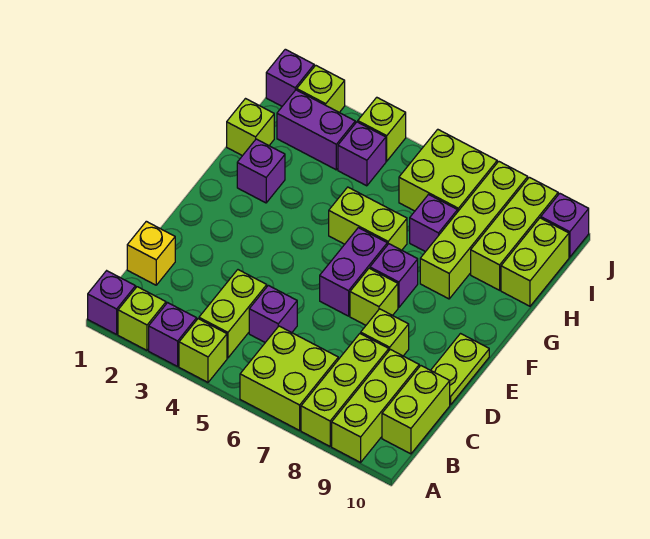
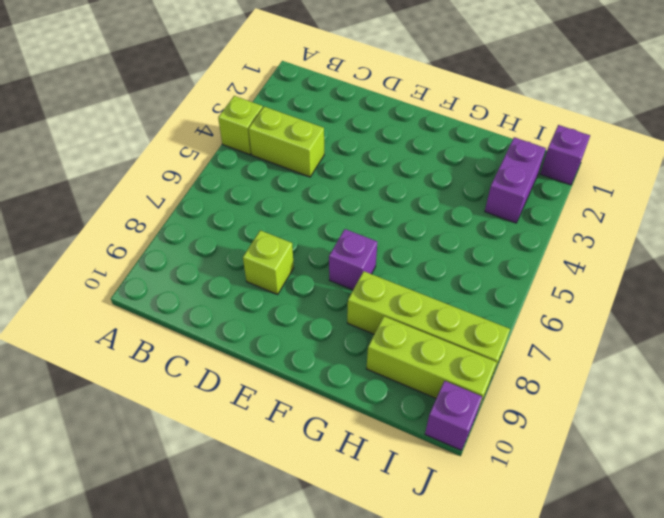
none -> purple 1x1 brick [88,271,136,334]
none -> lime 1x1 brick [118,287,166,350]
none -> purple 1x1 brick [149,303,197,366]
none -> lime 2x2 brick [240,326,338,430]

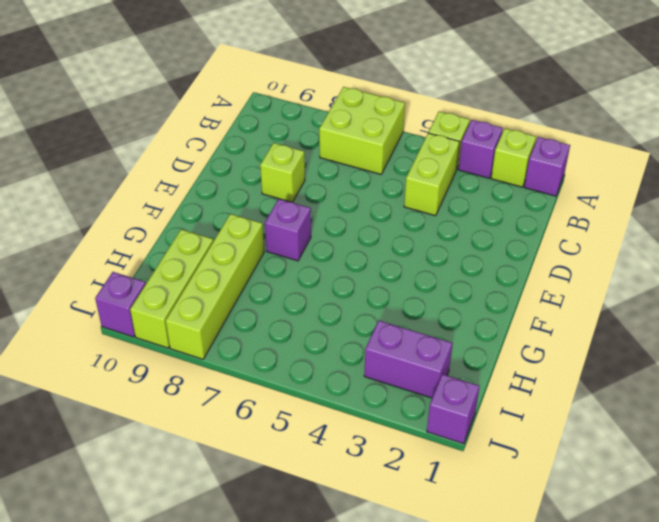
none -> lime 1x3 brick [301,334,389,446]
none -> lime 1x3 brick [332,349,419,462]
none -> lime 1x2 brick [382,366,450,454]
none -> yellow 1x1 brick [127,221,175,285]

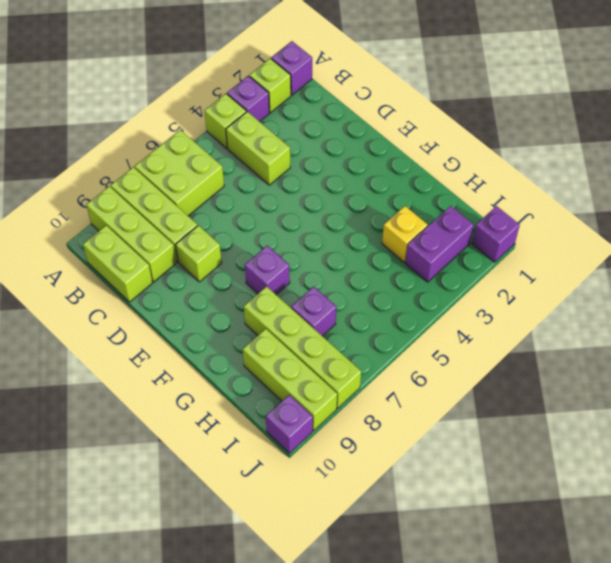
yellow 1x1 brick [382,206,428,262] -> yellow 1x1 brick moved to [127,221,175,285]
none -> purple 1x1 brick [249,285,297,342]
none -> lime 1x2 plate [431,334,489,405]
none -> purple 1x2 brick [320,228,387,316]
none -> lime 1x1 brick [350,268,398,325]

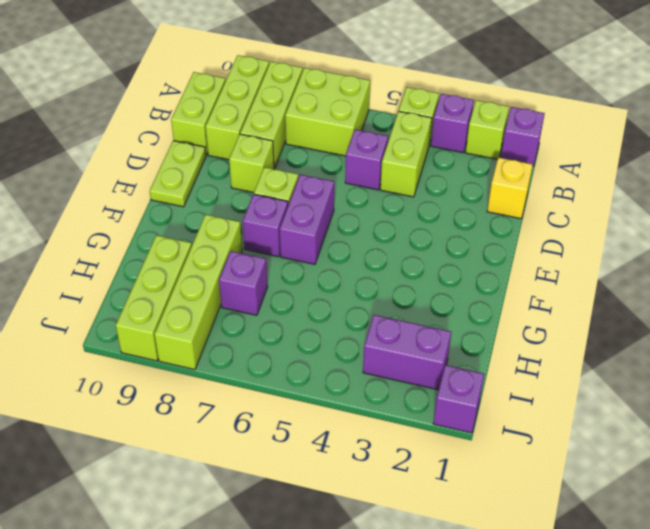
none -> purple 1x1 brick [237,139,285,203]
none -> lime 1x2 brick [329,187,407,250]
none -> lime 1x1 brick [227,99,274,156]
none -> lime 1x2 brick [501,218,569,306]

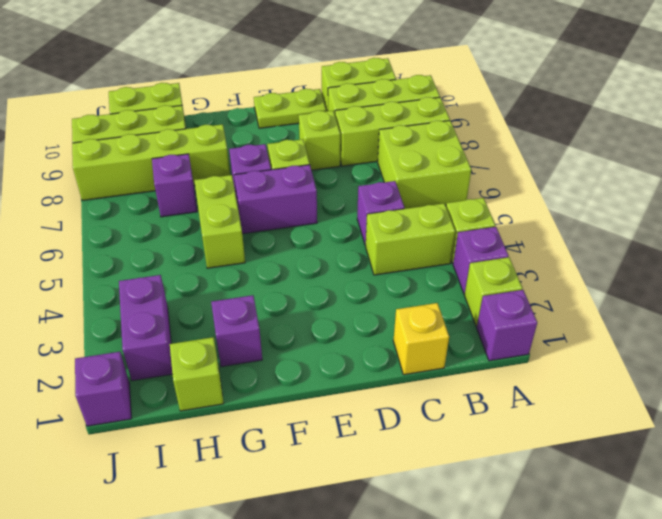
none -> purple 1x1 brick [338,122,386,186]
none -> lime 2x2 brick [399,129,497,211]
none -> lime 1x1 brick [297,65,345,112]
none -> lime 1x1 brick [358,97,406,161]

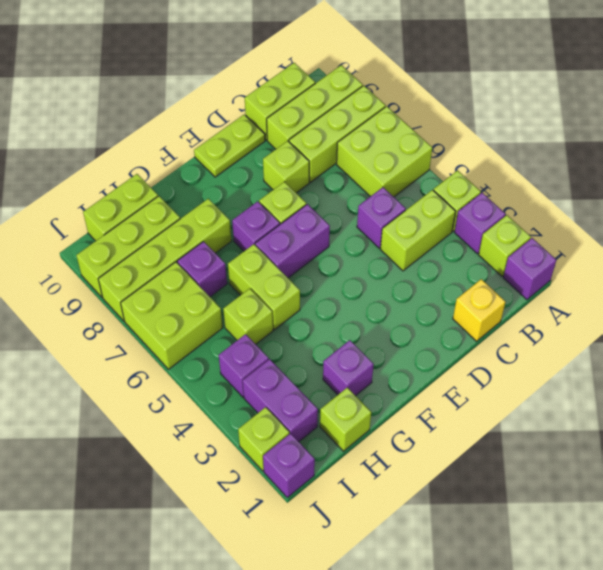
lime 1x1 brick [223,288,273,344] -> lime 1x1 brick moved to [358,97,406,161]
none -> purple 1x1 brick [541,193,589,257]

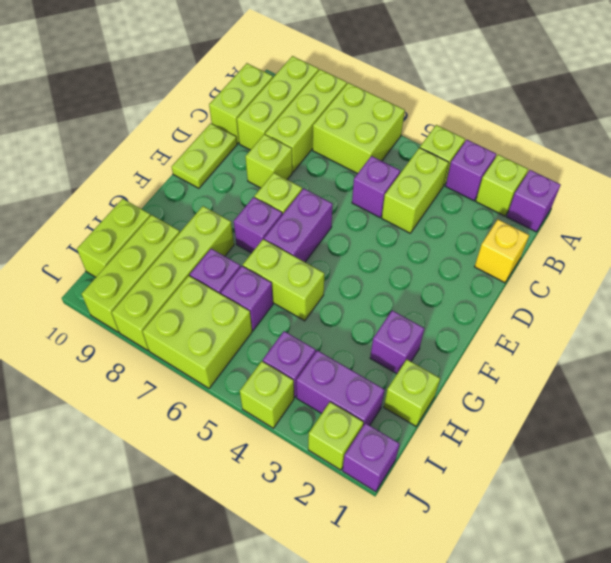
purple 1x1 brick [221,266,273,330] -> purple 1x1 brick moved to [541,193,589,257]

